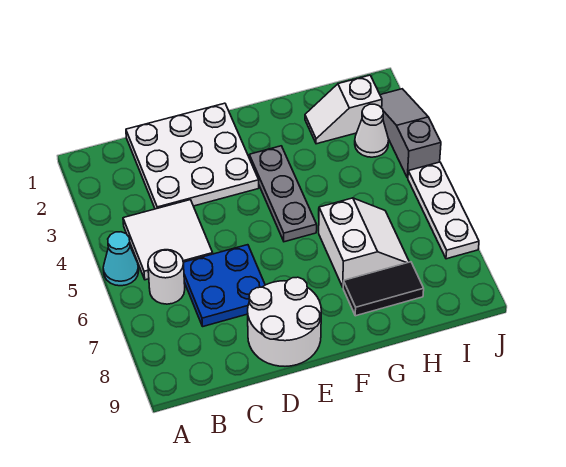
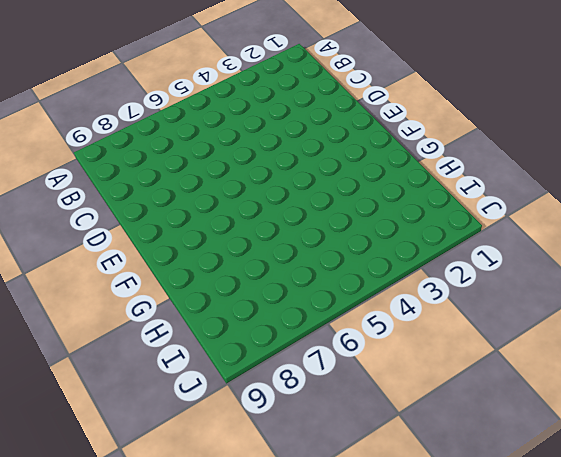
none -> cyan 1x1 cone [103,232,139,286]
none -> white 2x2 tile [123,200,213,280]
none -> white 1x1 round brick [148,250,185,304]

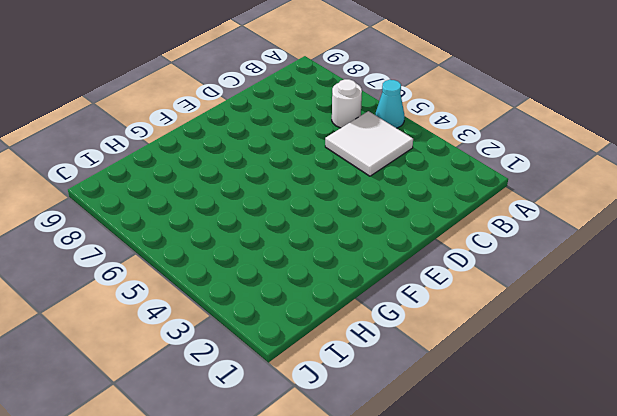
none -> white 3x3 plate [126,103,259,209]
none -> blue 2x2 plate [183,245,265,326]
none -> white 2x2 round brick [248,277,321,366]

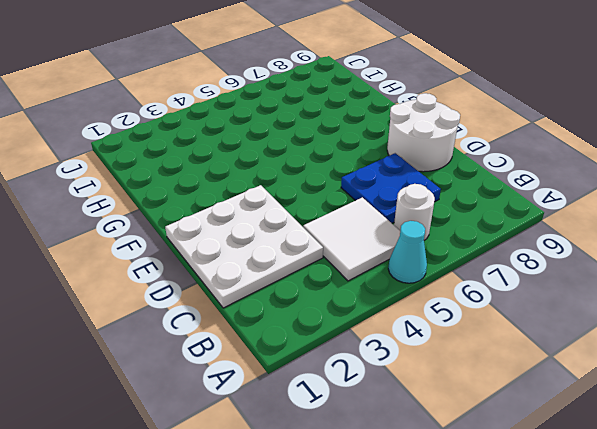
none -> grey 1x3 plate [249,146,317,242]
none -> white 2x2 slope [319,198,409,287]
none -> black 1x2 tile [343,262,424,316]

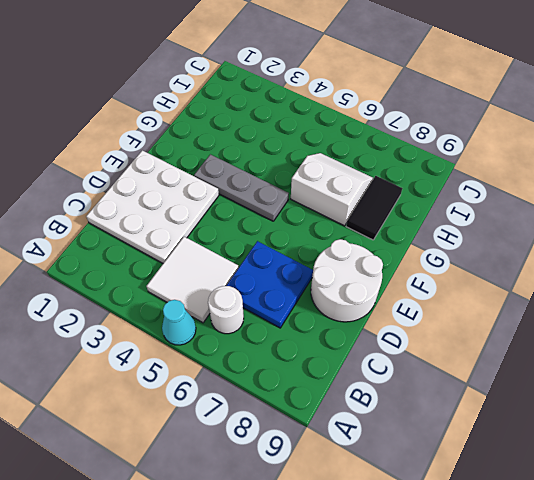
none -> white 1x2 slope [305,75,382,144]
none -> white 1x1 cone [355,104,389,157]
none -> grey 1x3 slope [380,89,441,178]

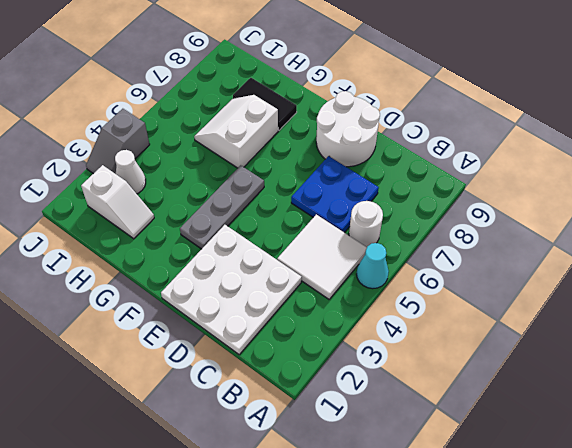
grey 1x2 slope [86,109,150,174] -> grey 1x3 slope [380,89,441,178]
none -> white 1x3 plate [408,162,479,259]

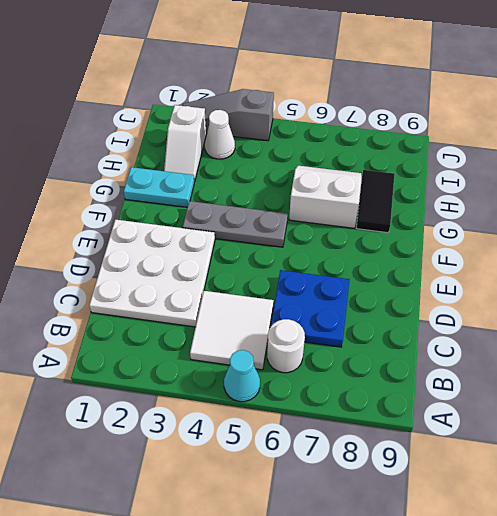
cyan 1x2 plate [124,167,195,207] -> none
none -> white 2x2 round brick [248,277,321,366]
none -> white 1x3 plate [408,162,479,259]

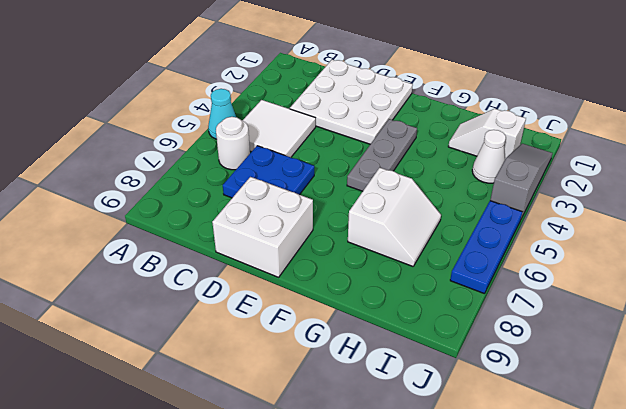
white 2x2 brick [212,177,313,277] -> white 2x2 round brick [248,277,321,366]
blue 1x3 plate [450,201,522,294] -> white 1x3 plate [408,162,479,259]
none -> black 1x2 tile [343,262,424,316]

